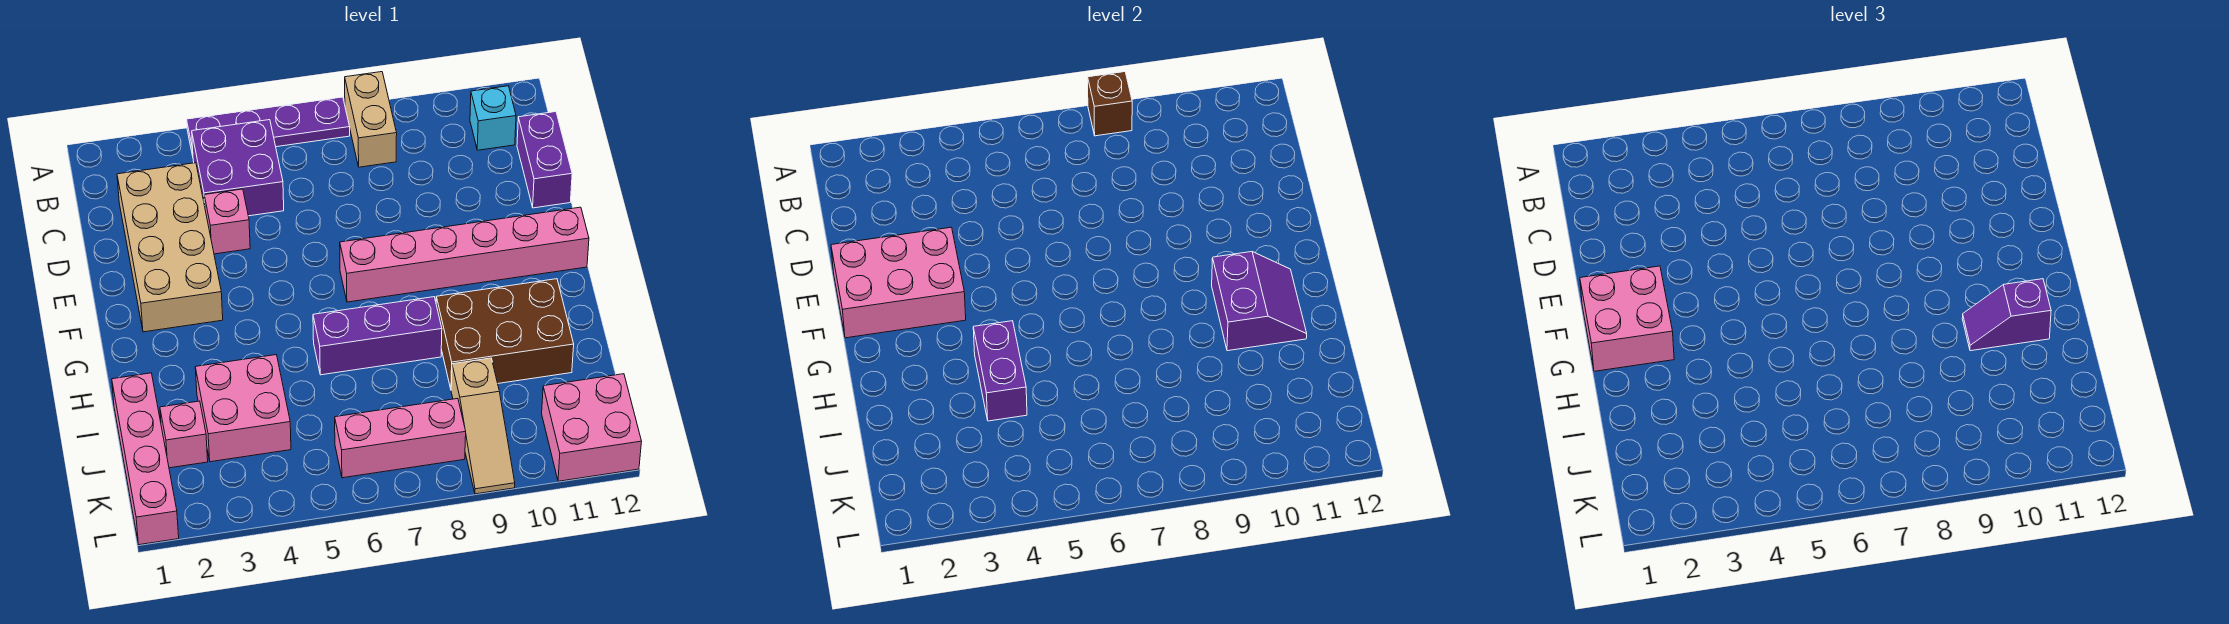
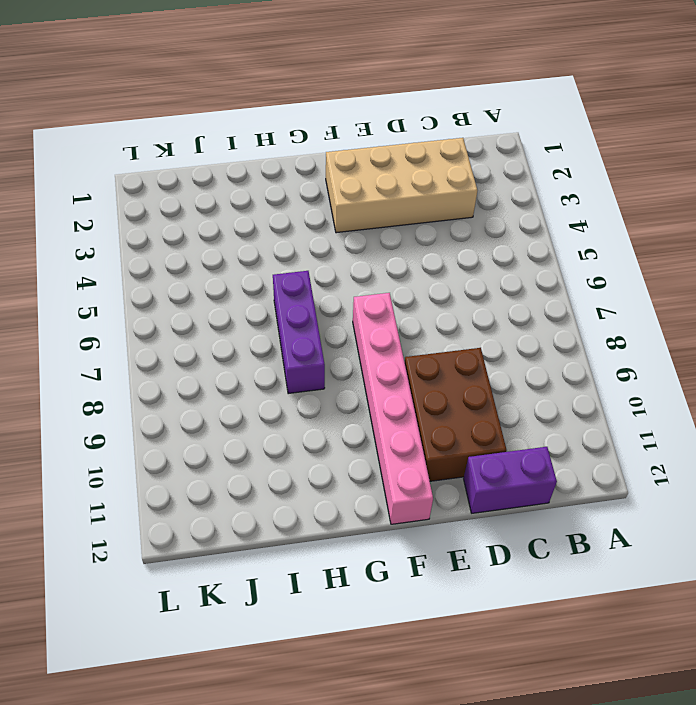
brown 2x3 brick [405,347,507,481] -> brown 2x3 brick moved to [436,279,574,389]
none -> purple 1x4 plate [187,97,350,156]
none -> tan 1x2 brick [345,72,397,167]
none -> purple 2x2 brick [192,120,284,216]

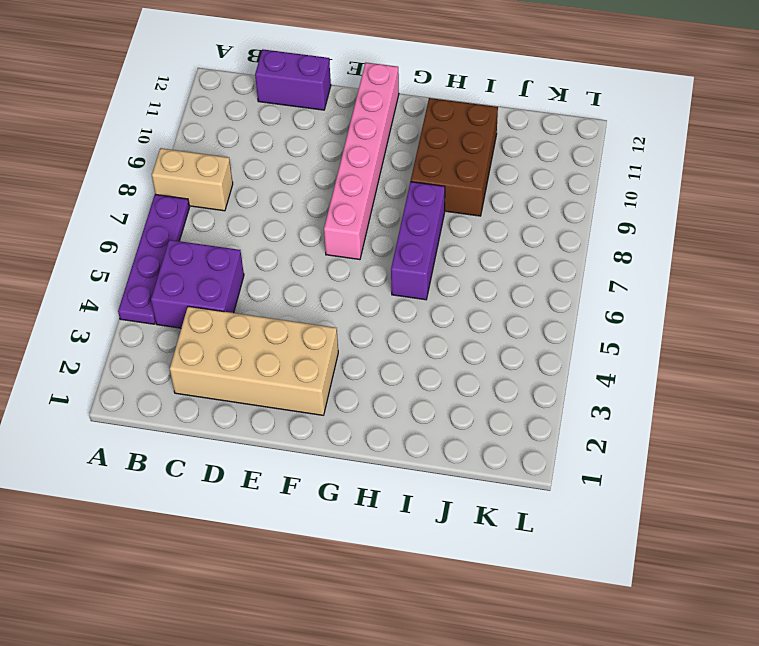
none -> cyan 1x1 brick [470,86,516,150]
none -> pink 1x1 brick [204,189,250,254]
none -> pink 1x4 brick [112,373,179,545]

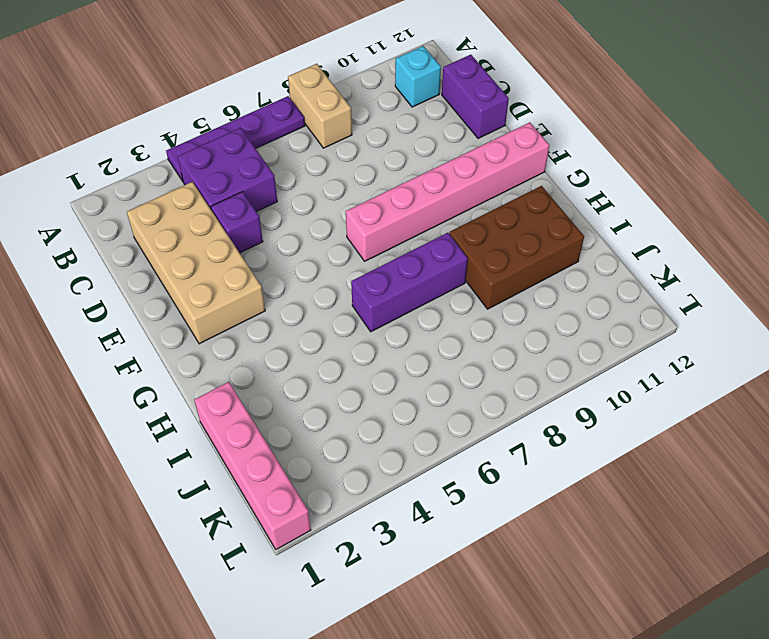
purple 1x1 brick [211,192,263,253] -> pink 1x1 brick [204,189,250,254]
none -> pink 2x2 brick [195,355,291,462]
none -> pink 1x1 brick [160,401,208,468]
none -> tan 1x3 slope [451,358,515,494]

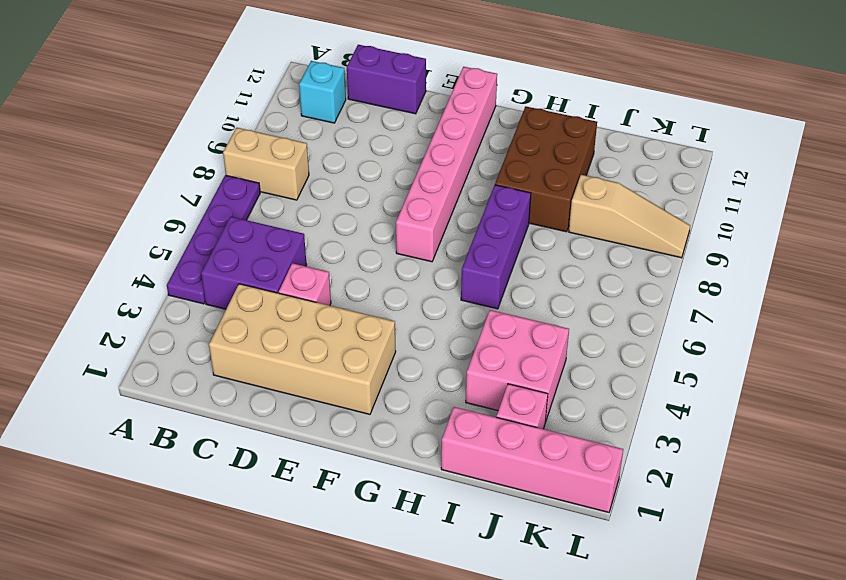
none -> pink 1x3 brick [335,398,466,478]
none -> pink 2x2 brick [542,374,642,481]
none -> brown 1x1 brick [1088,72,1132,136]

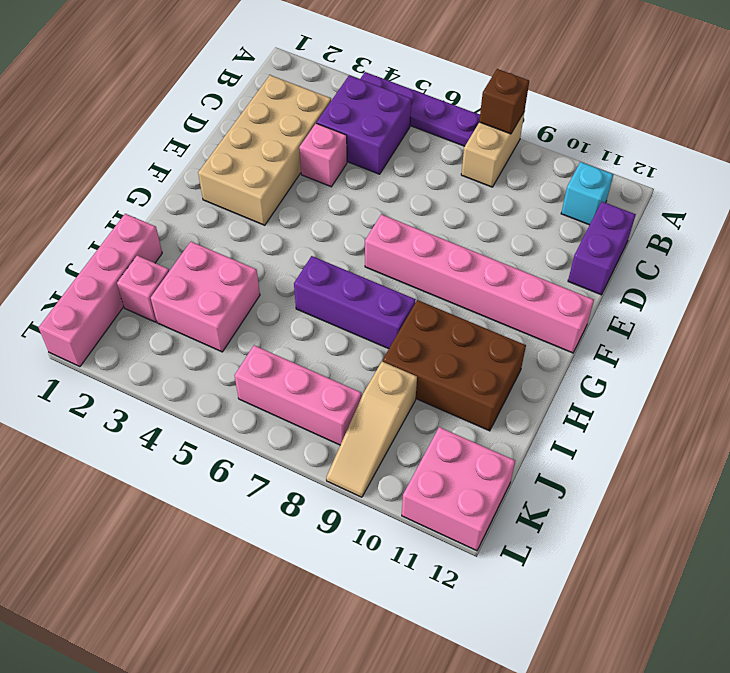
none -> pink 2x3 brick [831,227,966,338]
none -> purple 2x2 slope [1212,252,1307,351]
none -> purple 1x2 brick [973,321,1027,421]

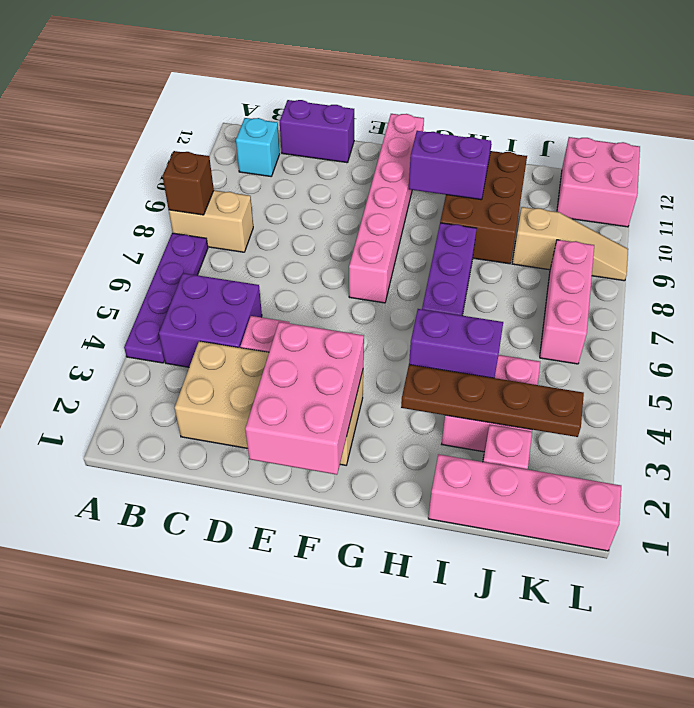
brown 1x4 plate [401,365,584,437] -> none
none -> pink 2x2 brick [1580,266,1674,371]
none -> purple 1x2 slope [1962,279,2051,351]

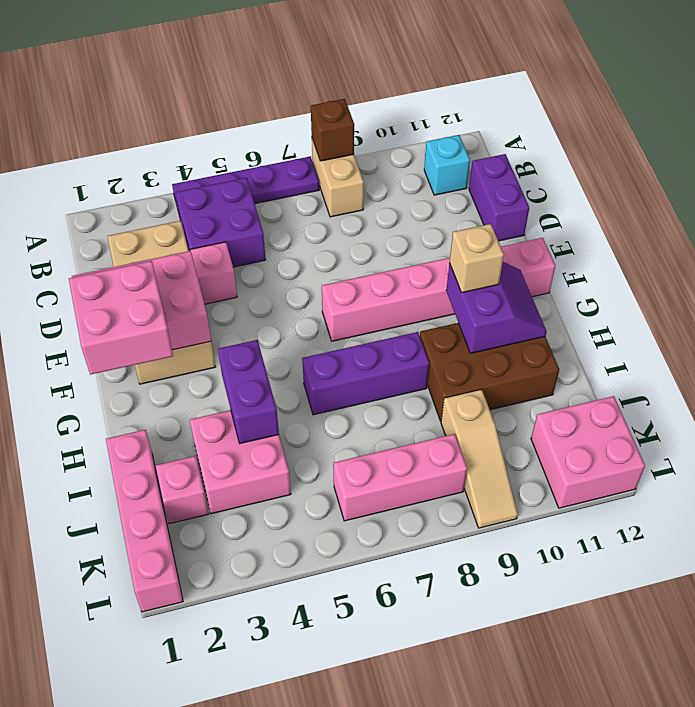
tan 1x1 brick [450,224,504,293] -> none
none -> purple 1x2 slope [1962,279,2051,351]

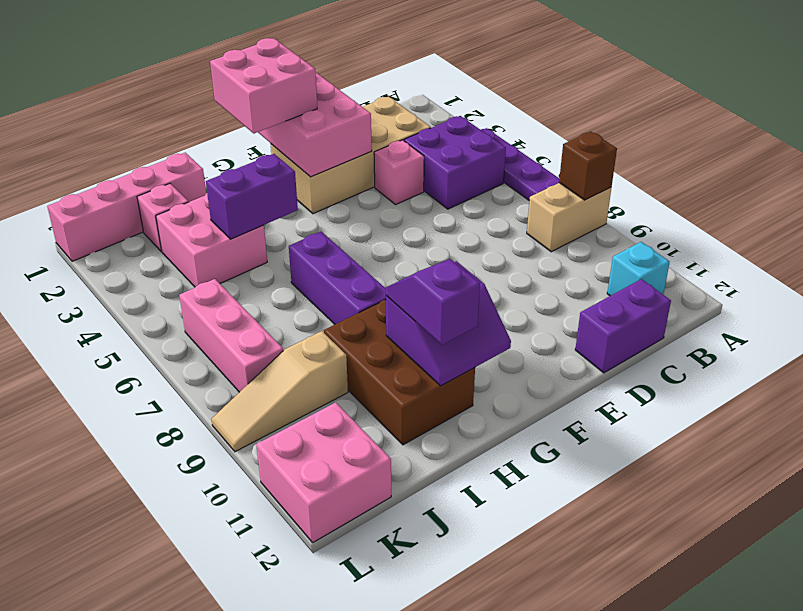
none -> pink 1x6 brick [340,207,589,302]

